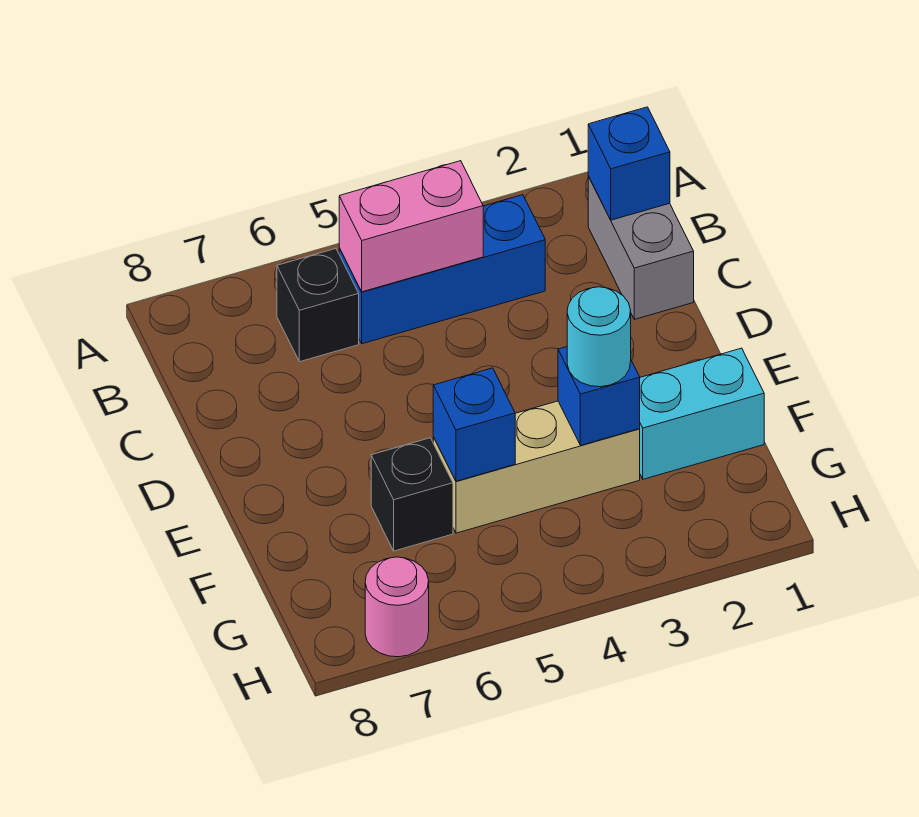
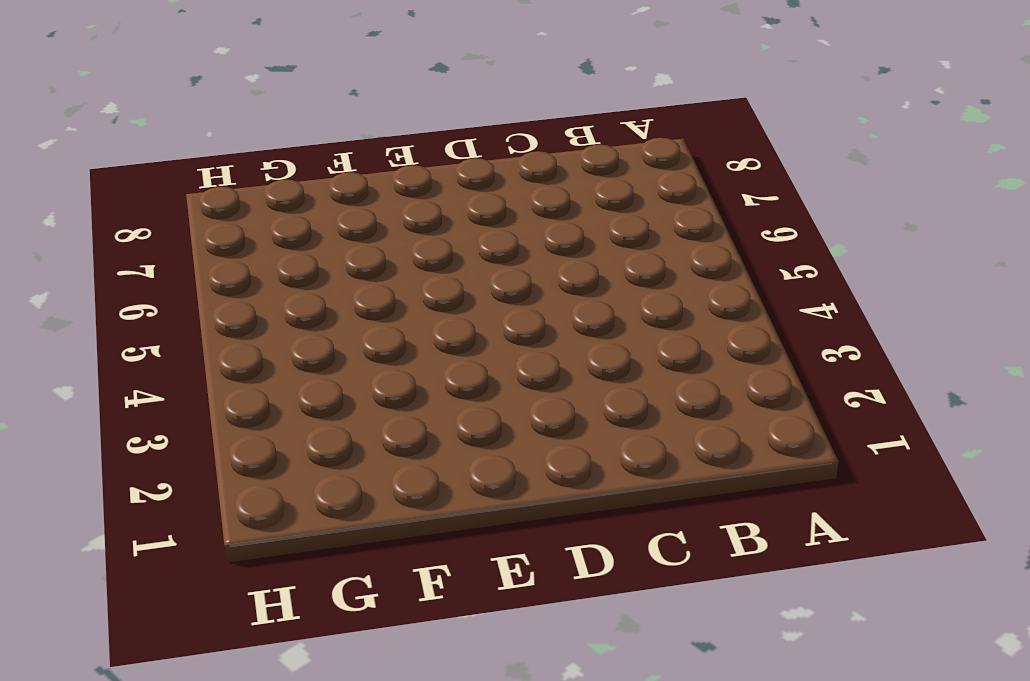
none -> grey 1x2 brick [588,176,694,319]
none -> blue 1x3 brick [339,195,545,344]
none -> black 1x1 brick [277,249,359,362]

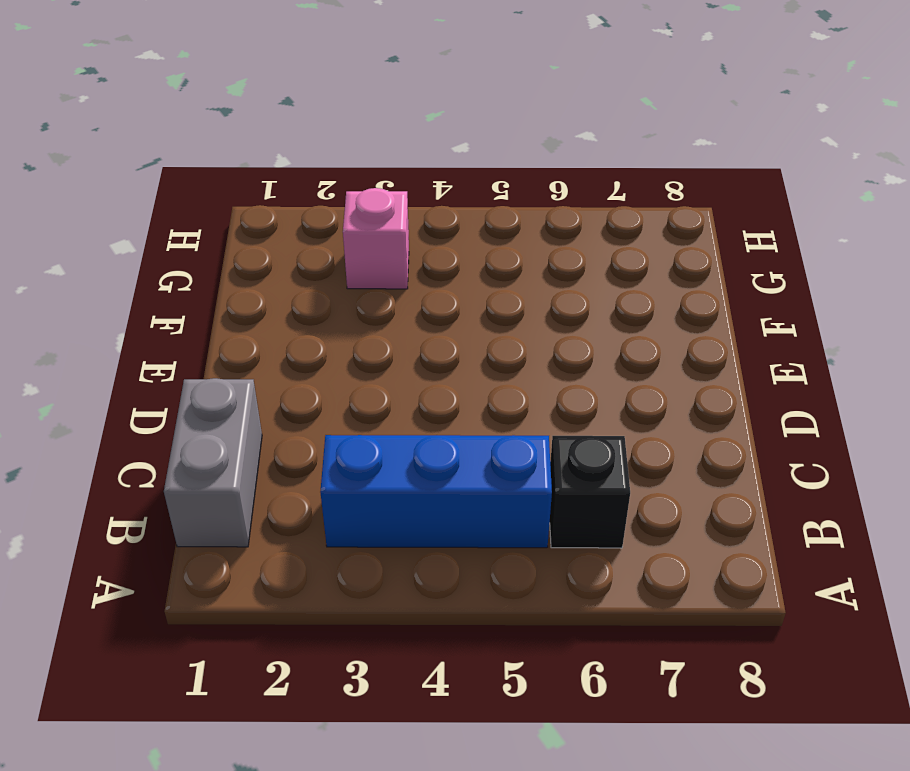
pink 1x1 brick [343,188,409,289] -> none
none -> cyan 1x2 brick [640,348,764,479]
none -> tan 1x3 brick [433,401,640,533]
none -> black 1x1 brick [371,438,453,551]

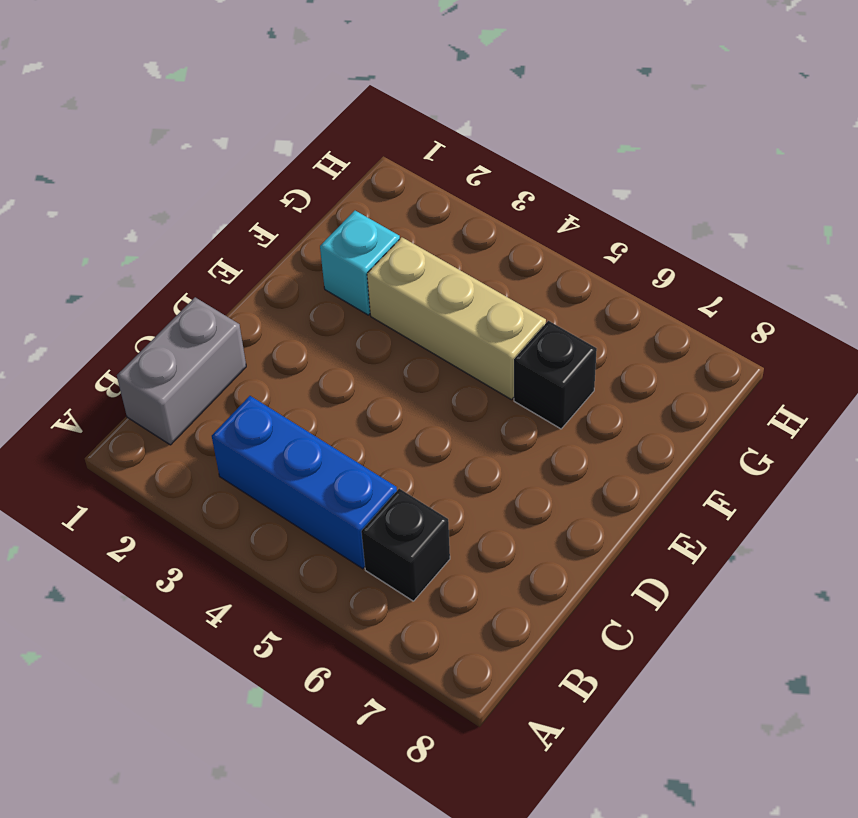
cyan 1x1 brick [320,211,400,315] -> cyan 1x2 brick [640,348,764,479]
none -> pink 1x1 round brick [365,557,429,657]
none -> blue 1x1 brick [588,107,670,220]
none -> pink 1x2 brick [339,161,483,292]

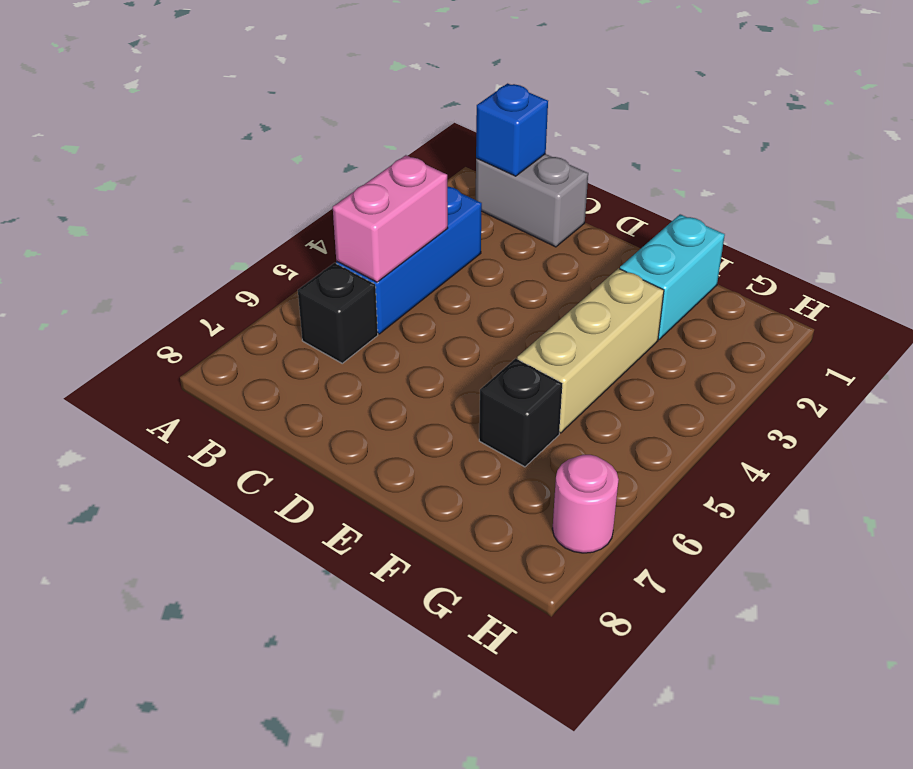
none -> blue 1x1 brick [558,347,640,445]
none -> blue 1x1 brick [433,368,515,481]
none -> cyan 1x1 round brick [567,287,631,387]

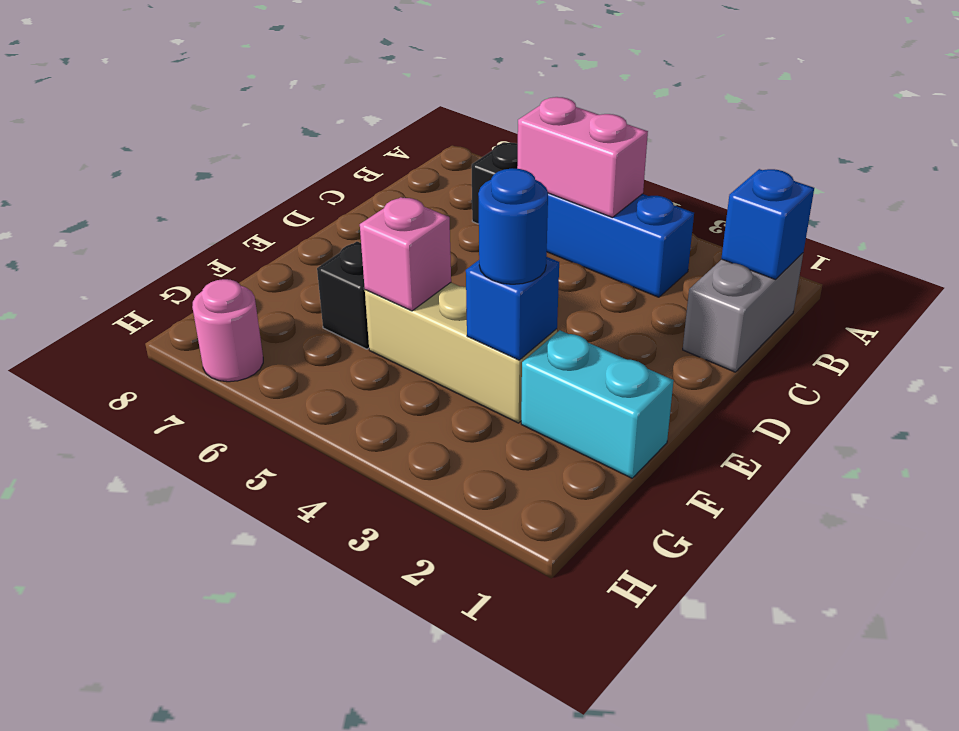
blue 1x1 round brick [478,168,548,284] -> cyan 1x1 round brick [567,287,631,387]
pink 1x1 brick [360,197,451,311] -> blue 1x1 brick [433,368,515,481]

